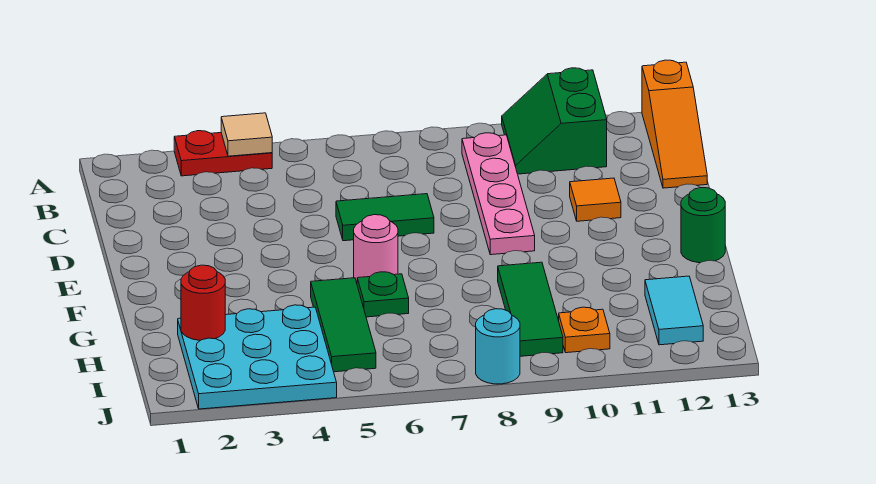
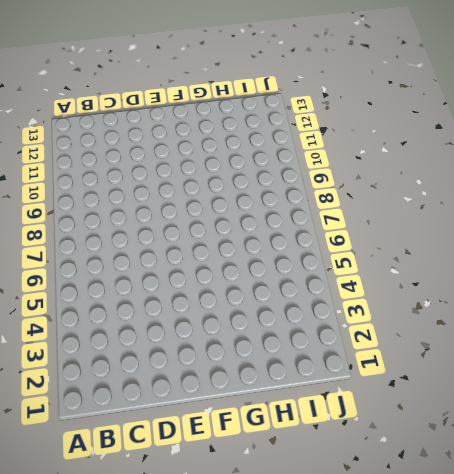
none -> red 1x2 plate [174,131,272,176]
none -> green 2x2 slope [502,68,607,174]
none -> orange 1x3 slope [642,60,707,188]

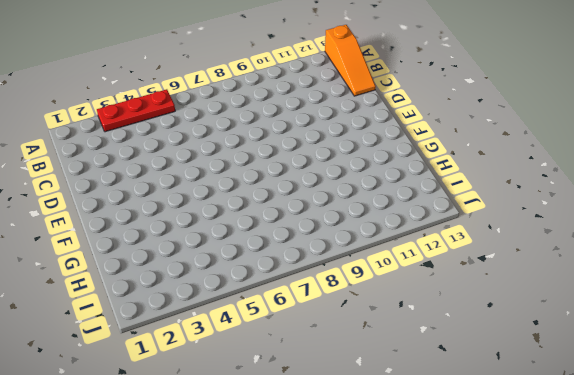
red 1x3 plate [97,89,175,132] -> red 1x2 plate [174,131,272,176]
none -> green 2x2 slope [502,68,607,174]
none -> pink 1x4 plate [462,133,535,255]
none -> green 1x2 tile [336,194,434,241]

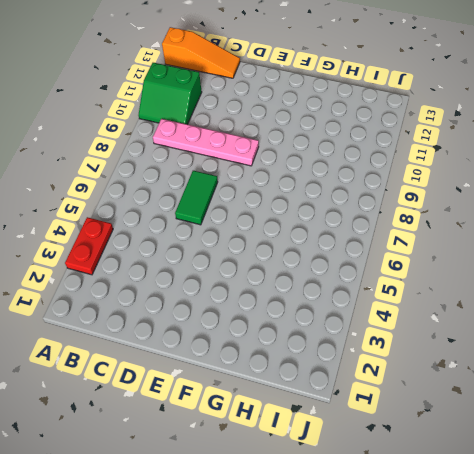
none -> orange 1x1 tile [570,178,621,221]
none -> pink 1x1 round brick [354,215,398,283]
none -> green 1x1 round brick [681,188,725,263]

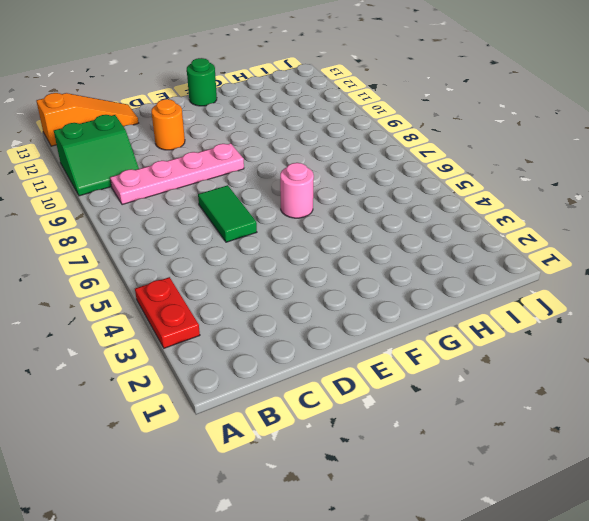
orange 1x1 round brick [151,99,185,150] -> orange 1x1 tile [570,178,621,221]
none -> green 1x3 tile [311,278,376,372]
none -> green 1x1 plate [357,272,409,317]
none -> green 1x3 tile [498,262,563,356]

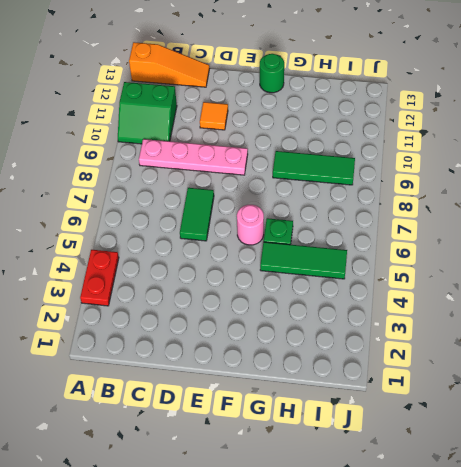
none -> cyan 3x3 plate [178,305,337,409]
none -> cyan 1x2 tile [645,276,703,345]
none -> orange 1x1 plate [559,307,610,353]

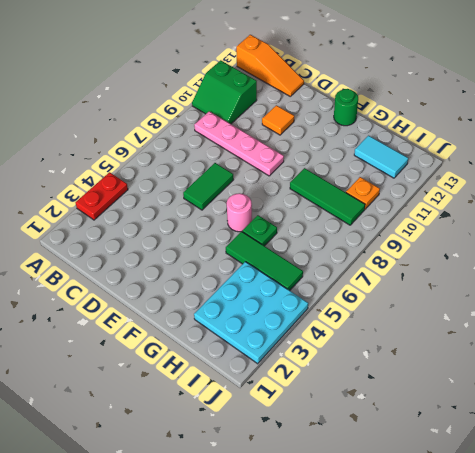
none -> cyan 1x1 round brick [476,309,520,384]
none -> tan 1x1 tile [221,113,272,156]
none -> red 1x1 round brick [181,265,225,340]

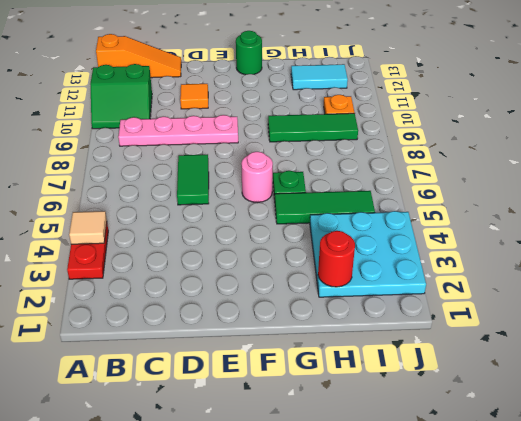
none -> cyan 1x1 round brick [476,309,520,384]

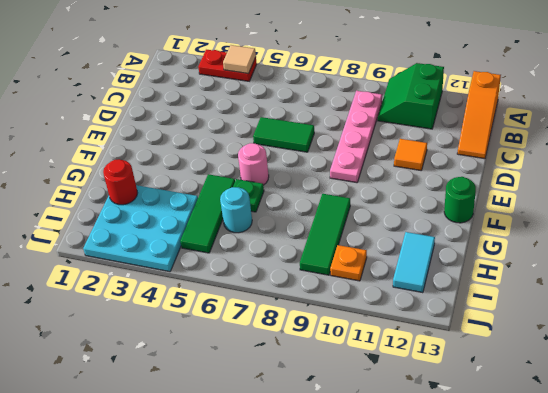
cyan 1x1 round brick [220,187,252,233] -> cyan 1x1 round brick moved to [476,309,520,384]

